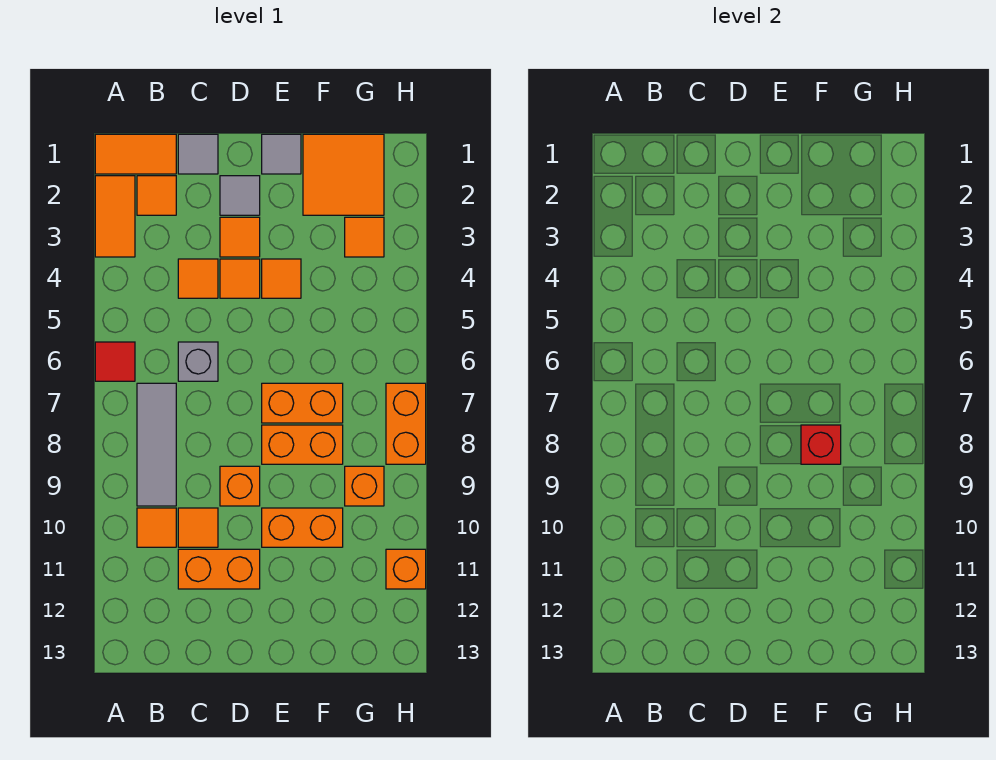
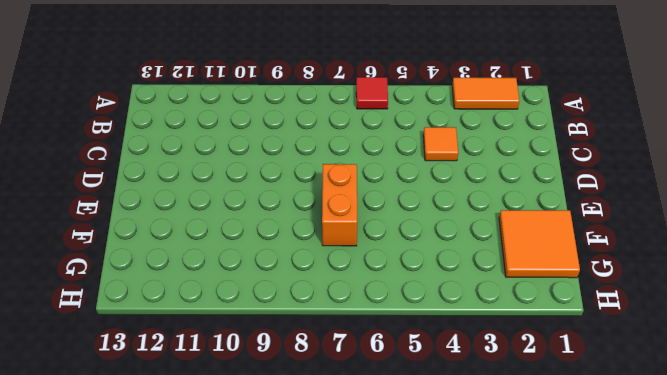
none -> orange 1x2 tile [95,134,176,174]
none -> orange 1x1 tile [137,176,176,215]
none -> grey 1x3 tile [137,383,176,506]

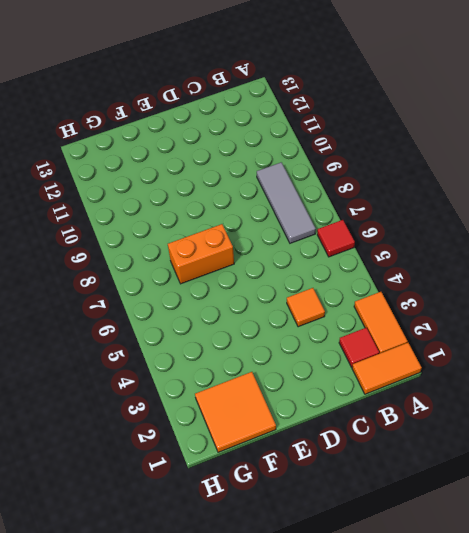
red 1x1 tile [339,328,379,367] -> orange 1x1 tile [137,176,176,215]
none -> orange 1x1 tile [137,508,176,547]
none -> grey 1x1 tile [178,134,218,174]
none -> grey 1x1 brick [178,342,218,381]

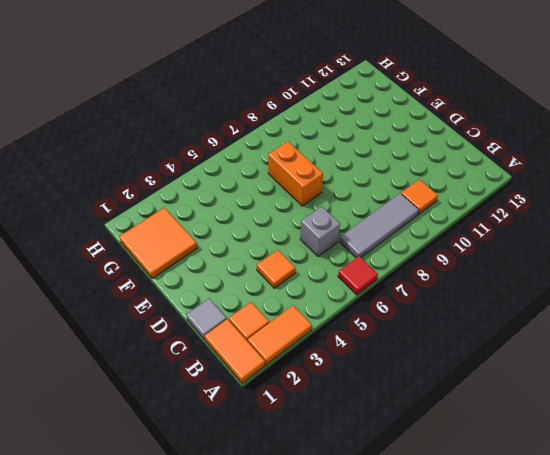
none -> orange 1x1 tile [178,508,218,547]
none -> orange 1x2 brick [178,549,260,589]
none -> grey 1x1 tile [220,176,260,215]

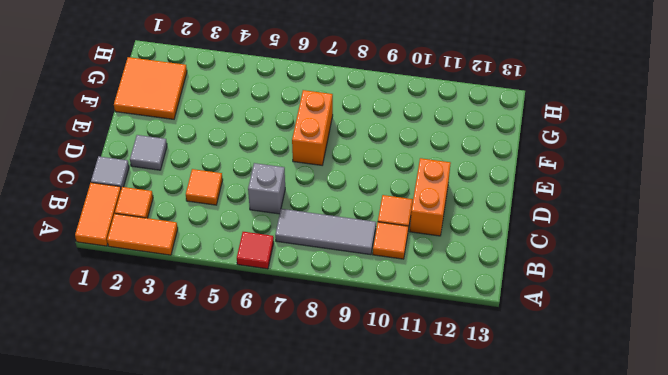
none -> orange 1x1 tile [220,217,260,257]
none -> orange 1x1 tile [220,259,260,298]
none -> orange 1x1 brick [220,466,260,506]

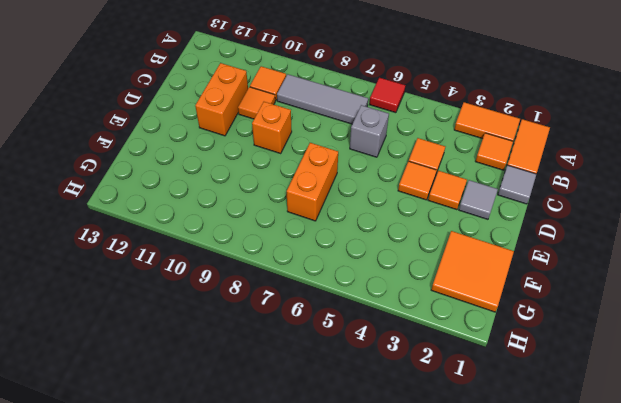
none -> grey 1x1 tile [262,134,301,174]
none -> orange 1x1 tile [262,259,301,298]
none -> orange 1x2 brick [262,425,343,464]

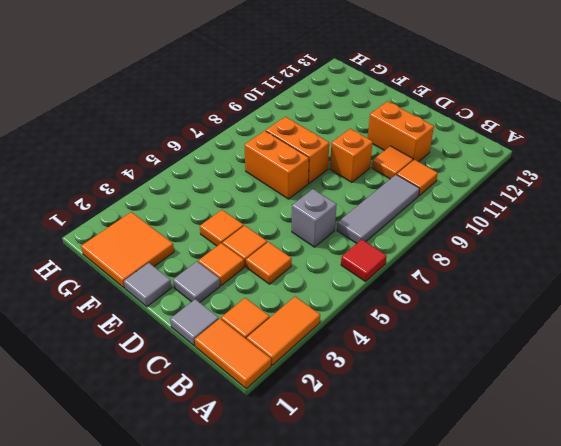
none -> orange 1x2 brick [262,508,343,547]
none -> orange 1x1 tile [345,217,384,257]
none -> orange 1x1 brick [345,466,384,506]

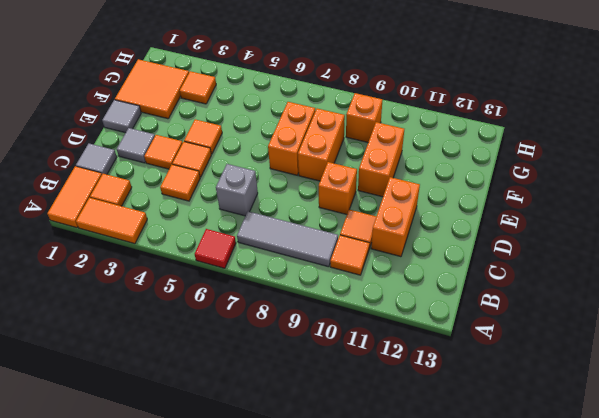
none -> orange 1x2 brick [386,383,426,464]
none -> orange 1x1 brick [386,549,426,589]
none -> red 1x1 brick [801,425,841,464]

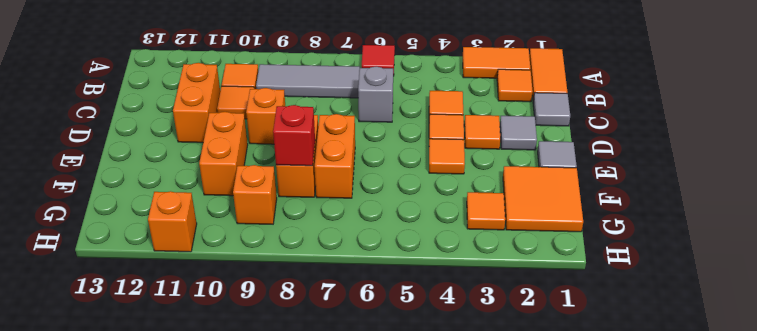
none -> orange 1x2 brick [386,383,426,464]

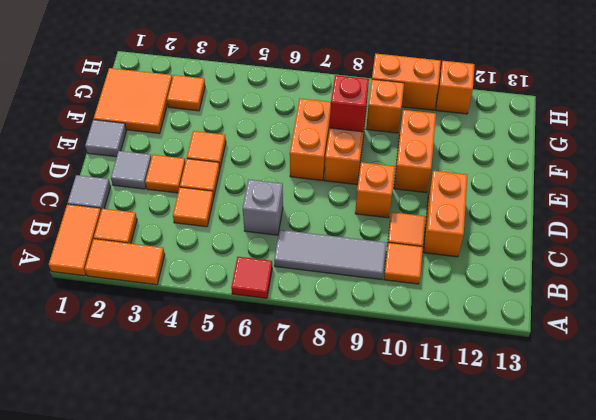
orange 1x2 brick [372,54,441,110] -> orange 1x2 brick moved to [386,383,426,464]

